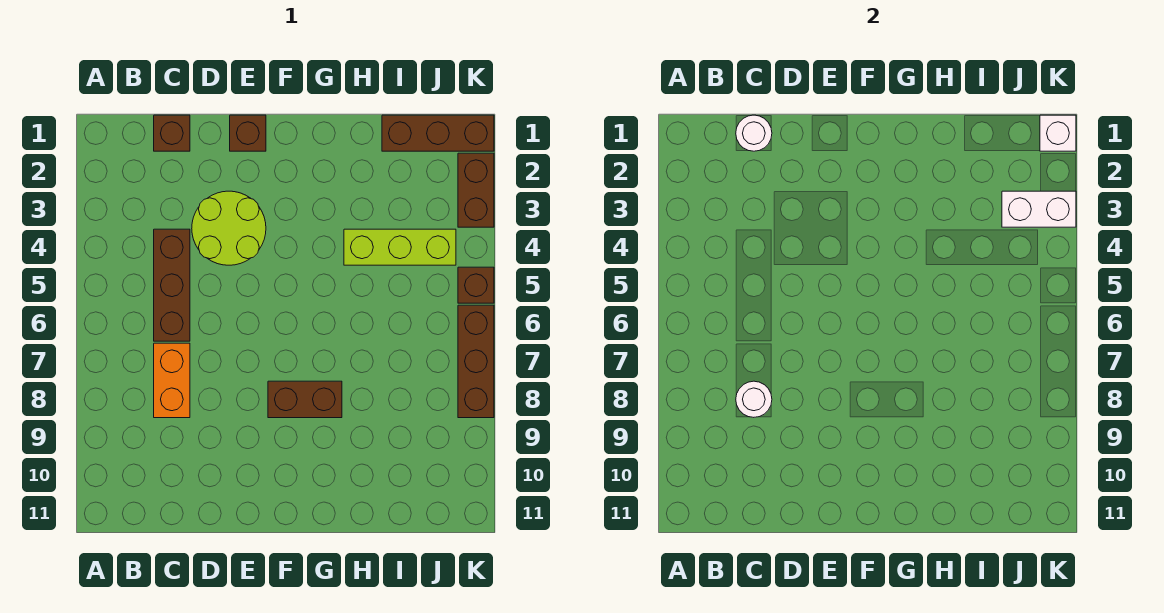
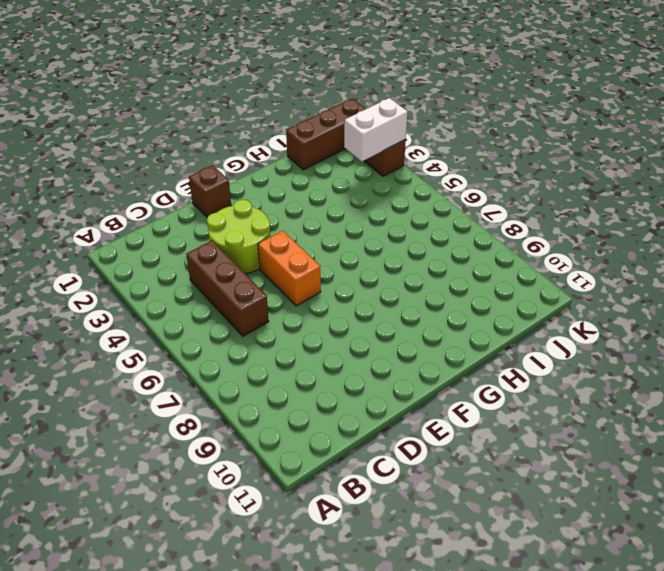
orange 1x2 brick [258,231,321,306] -> orange 1x2 brick moved to [154,343,190,418]
none -> brown 1x1 brick [154,115,190,151]
none -> brown 1x2 brick [268,381,342,418]
none -> lime 1x3 brick [344,229,456,265]

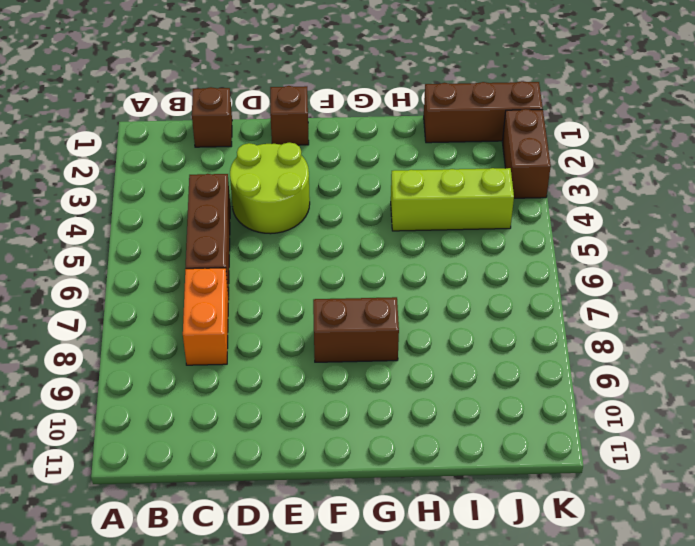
none -> brown 1x1 brick [458,267,494,303]
none -> brown 1x3 brick [458,305,494,418]
none -> white 1x1 round brick [736,115,772,151]

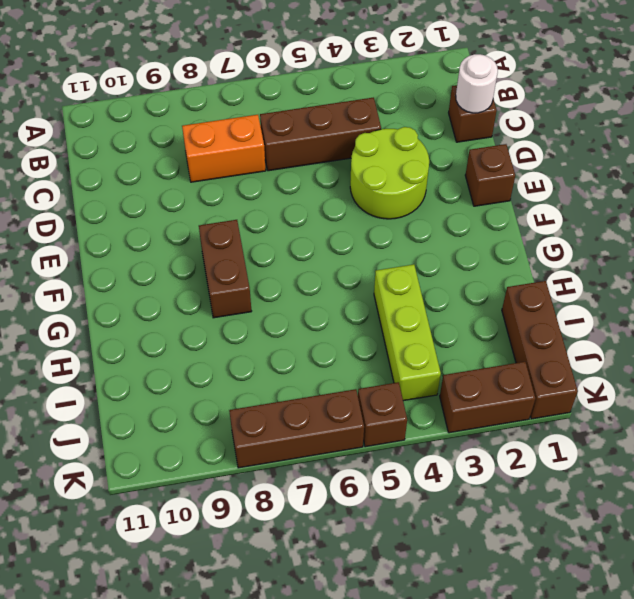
none -> white 1x1 round brick [736,381,772,417]
none -> white 1x2 brick [1002,191,1076,227]
none -> white 1x1 brick [1040,115,1076,151]

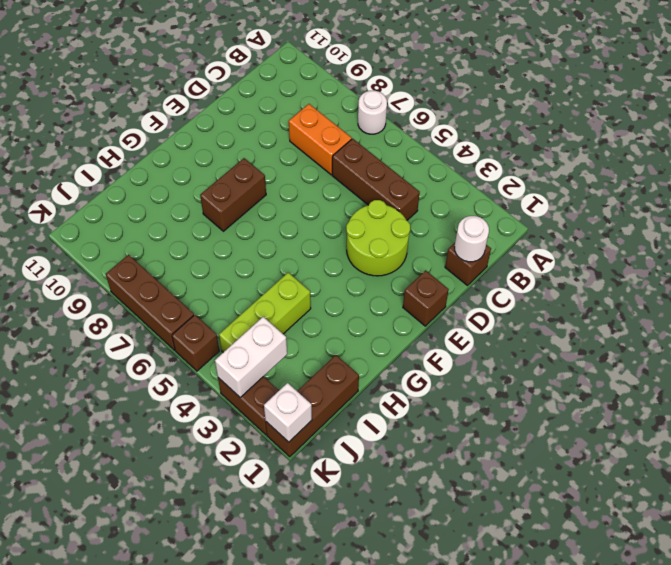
white 1x1 round brick [358,91,387,134] -> white 1x1 round brick moved to [736,381,772,417]

